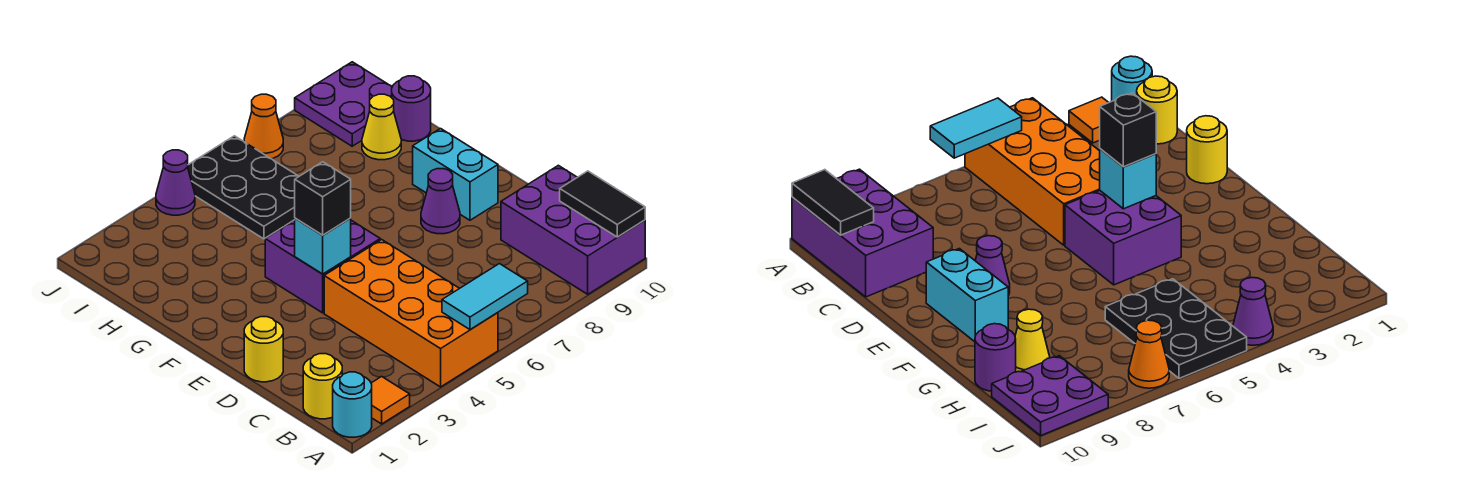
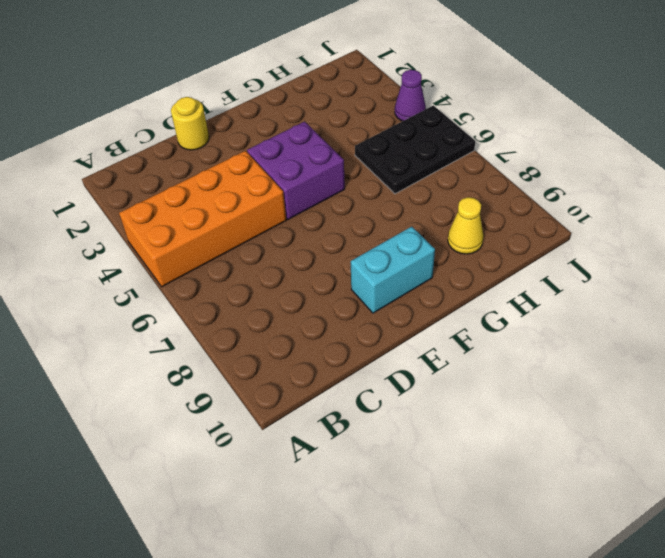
none -> cyan 1x1 round brick [333,372,372,437]
none -> orange 1x1 tile [371,376,410,424]
none -> purple 2x3 brick [501,165,645,294]

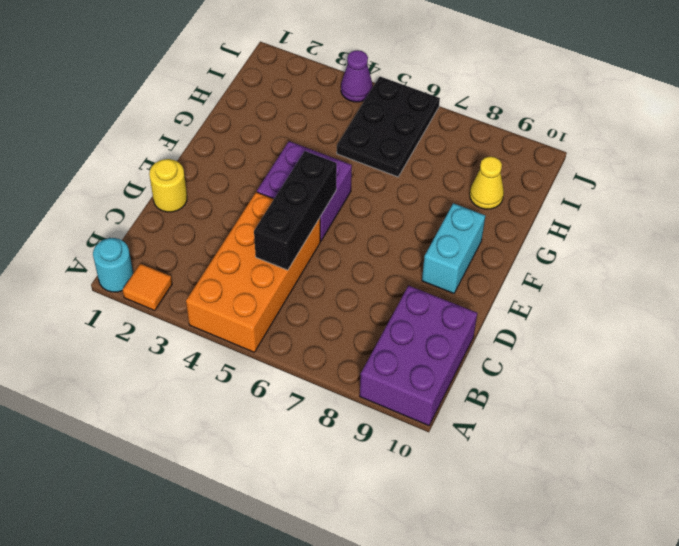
black 1x3 brick [254,151,337,270] -> none
none -> yellow 1x1 round brick [303,354,342,419]
none -> purple 1x1 cone [421,169,460,234]
none -> purple 1x1 round brick [392,76,431,141]

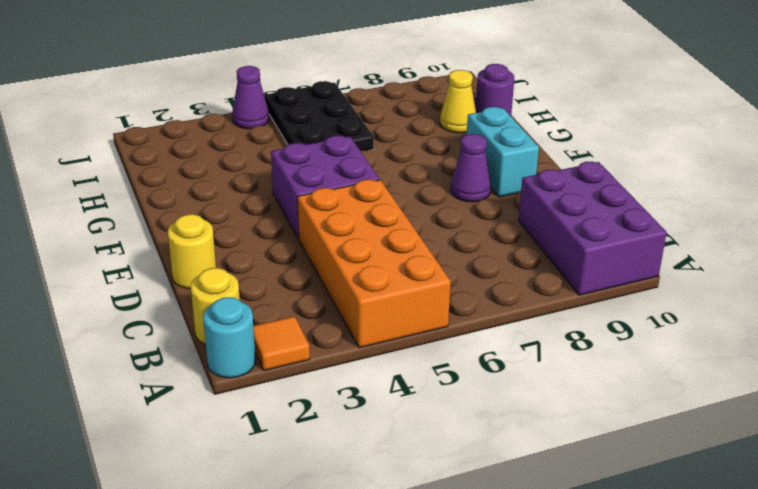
none -> purple 2x2 plate [295,62,392,146]
none -> orange 1x1 cone [244,94,283,159]
none -> cyan 1x2 tile [442,264,528,329]

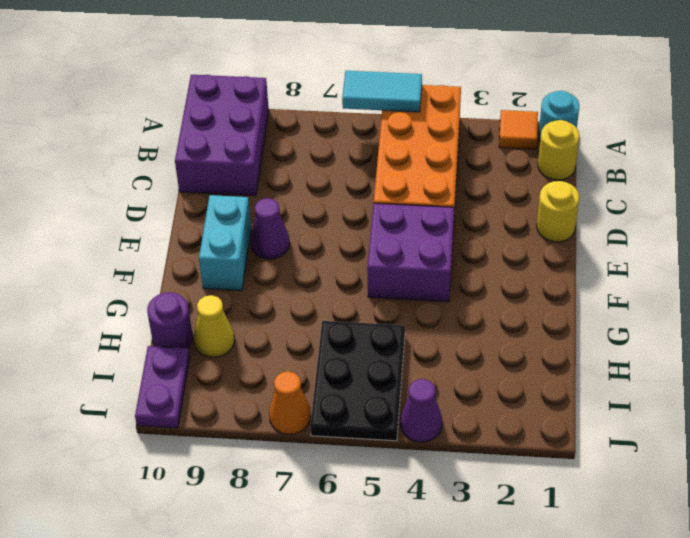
purple 1x2 plate [135,346,190,428] -> purple 2x2 plate [295,62,392,146]
none -> black 1x2 tile [560,171,645,237]
none -> cyan 1x1 brick [295,218,351,274]
none -> black 1x1 brick [295,162,351,235]

